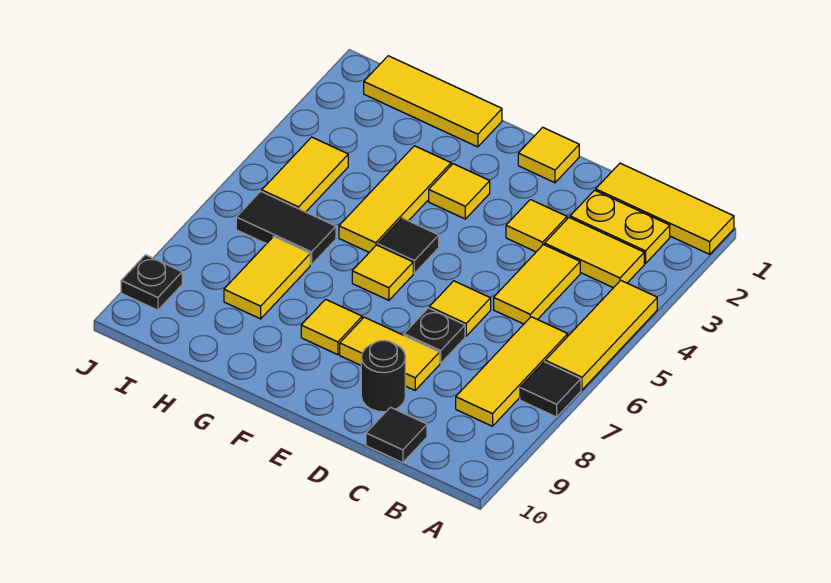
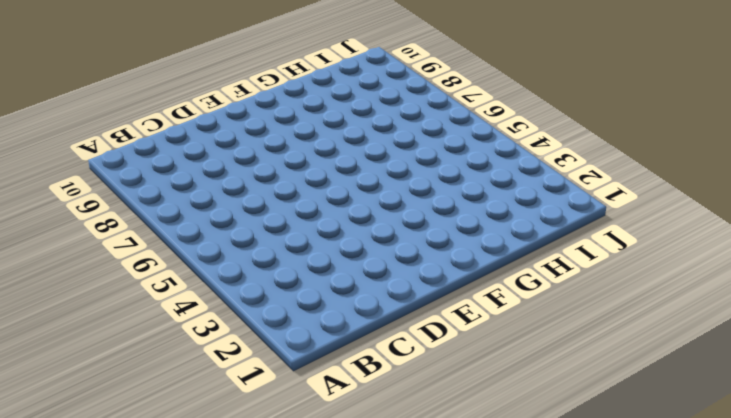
none -> yellow 1x3 tile [596,163,734,254]
none -> yellow 1x3 tile [545,280,657,390]
none -> black 1x1 tile [520,362,581,417]

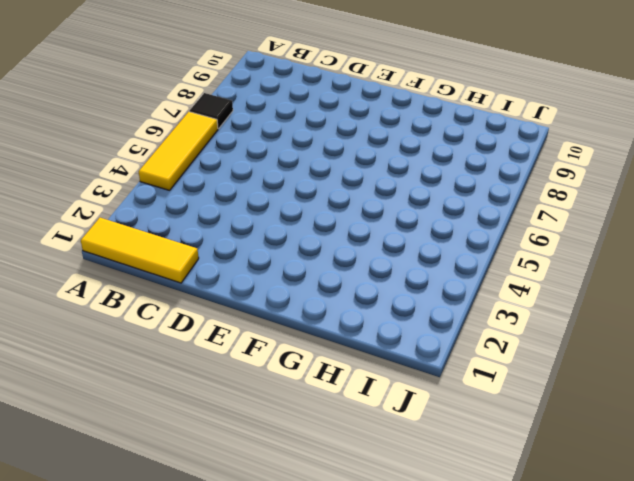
none -> yellow 1x2 plate [570,190,670,264]
none -> yellow 1x2 tile [545,218,644,288]
none -> yellow 1x3 tile [456,317,568,426]

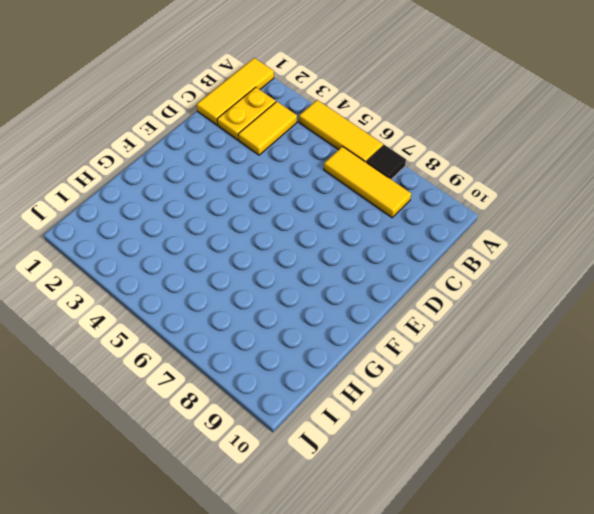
none -> yellow 1x2 tile [494,245,580,324]
none -> black 1x1 tile [366,407,427,463]
none -> yellow 1x1 tile [506,200,567,252]

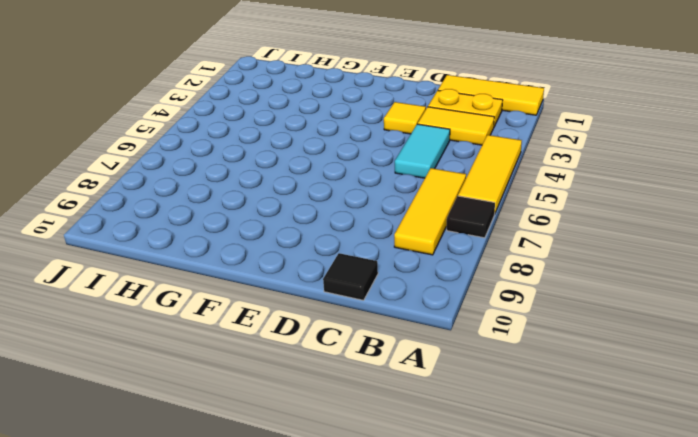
cyan 1x2 tile [395,124,450,178] -> yellow 1x2 tile [494,245,580,324]
none -> yellow 1x1 tile [429,281,491,336]
none -> black 1x1 plate [404,308,465,363]
none -> yellow 1x2 tile [340,317,440,390]

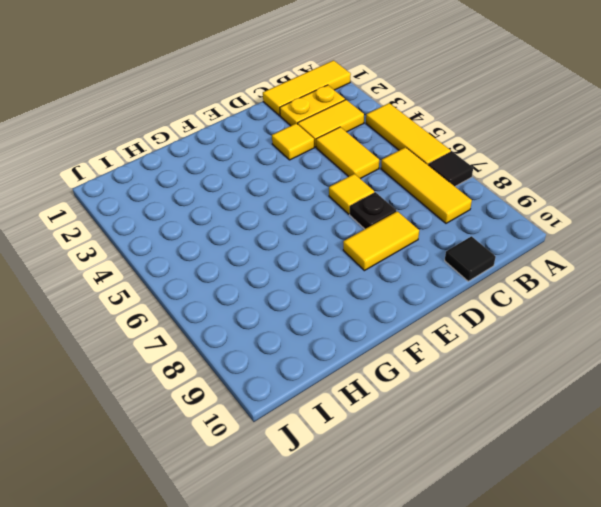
none -> black 1x1 round brick [361,340,405,412]
none -> yellow 1x1 tile [518,127,579,183]
none -> yellow 1x1 tile [429,164,490,219]

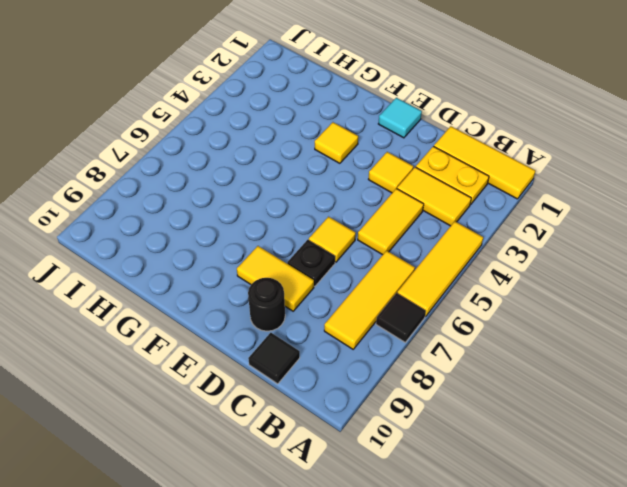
cyan 1x1 tile [378,98,422,138] -> yellow 1x1 tile [518,127,579,183]
none -> black 1x1 tile [378,218,439,273]
none -> yellow 1x1 tile [352,245,413,300]
none -> yellow 1x1 tile [301,299,362,355]

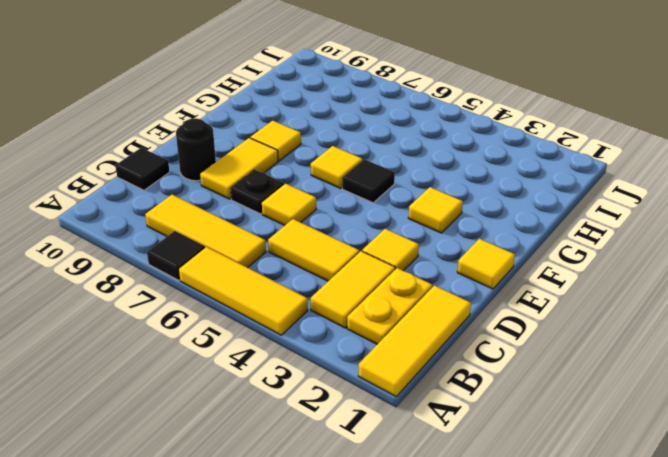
none -> yellow 1x3 tile [364,56,502,147]
none -> yellow 1x3 tile [339,146,451,252]
none -> black 1x2 tile [236,191,336,265]

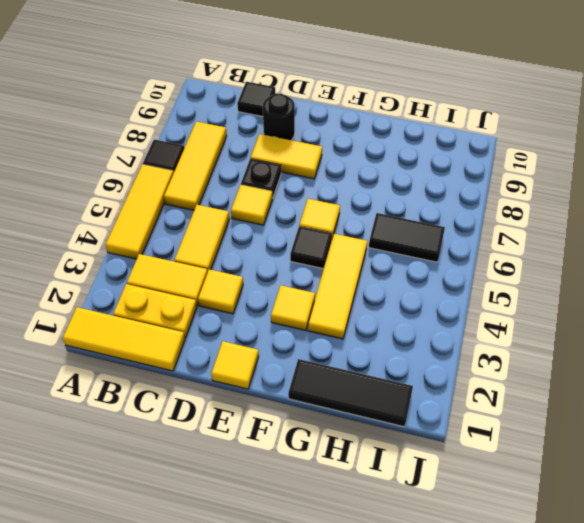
black 1x3 tile [288,359,413,427] -> yellow 1x3 tile [364,56,502,147]
none -> yellow 1x1 tile [301,299,362,355]
none -> yellow 1x2 tile [224,236,310,319]
none -> yellow 1x2 tile [262,137,348,212]

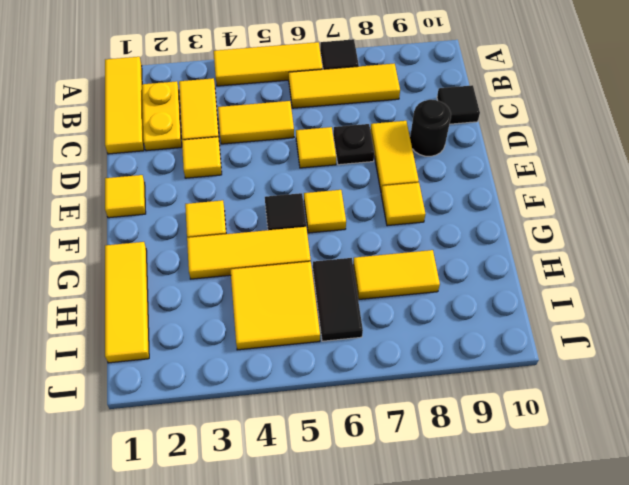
yellow 2x2 tile [230,262,320,350] -> yellow 1x2 tile [262,137,348,212]
none -> black 1x1 plate [121,255,182,310]

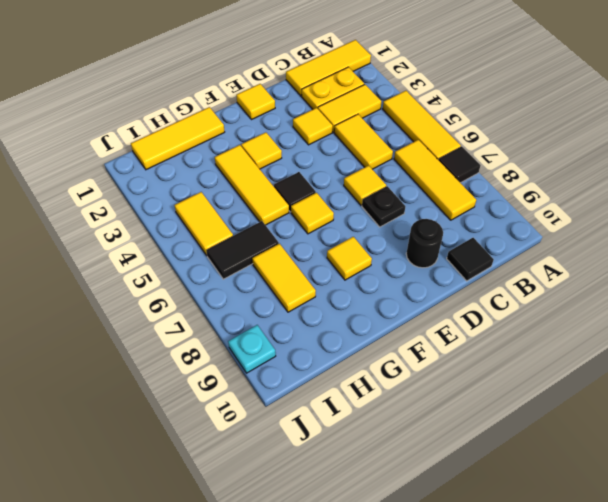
cyan 1x1 plate [228,325,276,373] -> black 1x1 plate [121,255,182,310]
none -> yellow 1x2 tile [340,317,440,390]

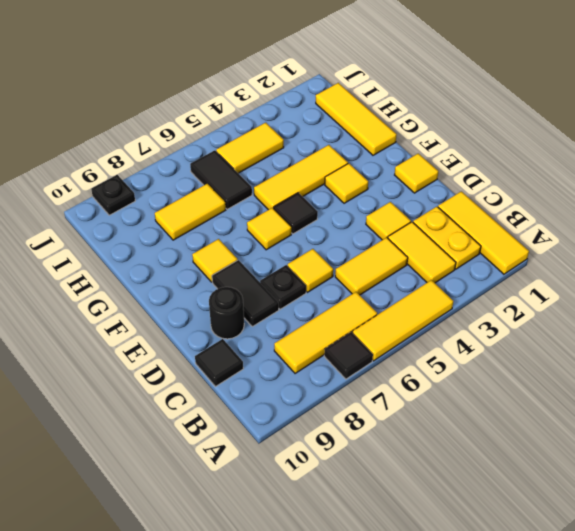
black 1x2 tile [212,260,279,326] -> yellow 1x2 tile [340,317,440,390]

